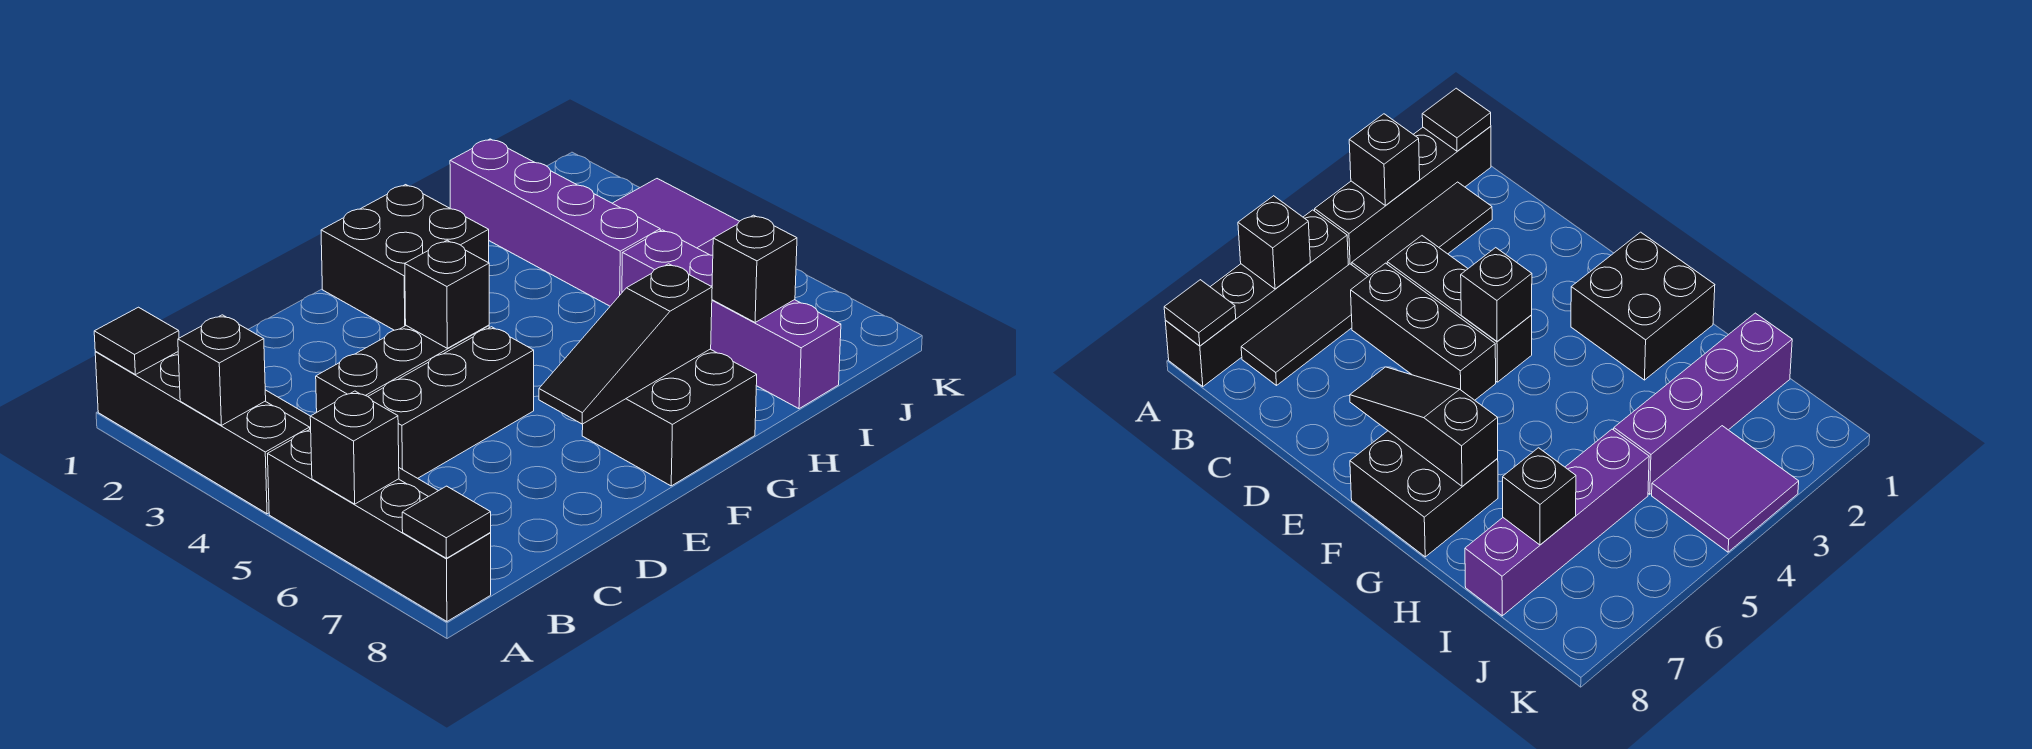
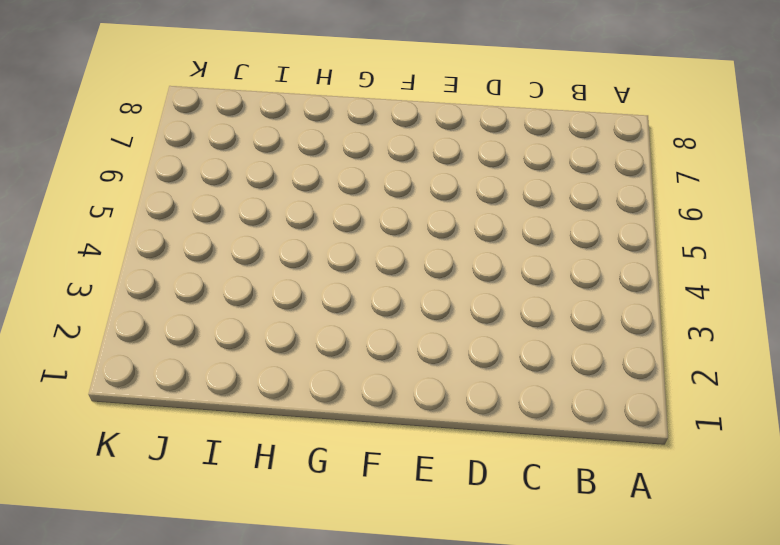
none -> black 1x4 brick [95,352,310,514]
none -> black 1x4 brick [268,429,491,621]
none -> black 1x3 tile [1352,182,1492,277]

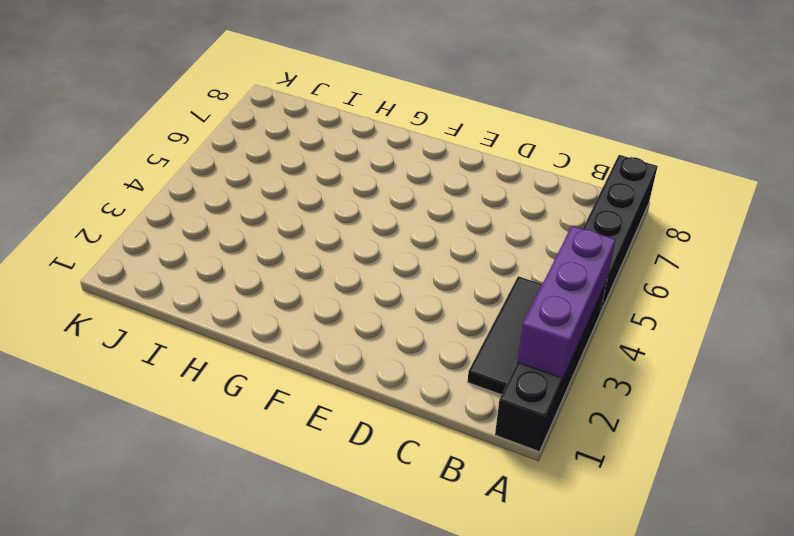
purple 1x3 brick [517,226,616,378] -> black 1x1 brick [178,315,266,425]
none -> black 1x3 tile [1241,264,1367,385]
none -> black 1x3 brick [316,325,489,412]
none -> black 1x3 brick [368,327,534,478]

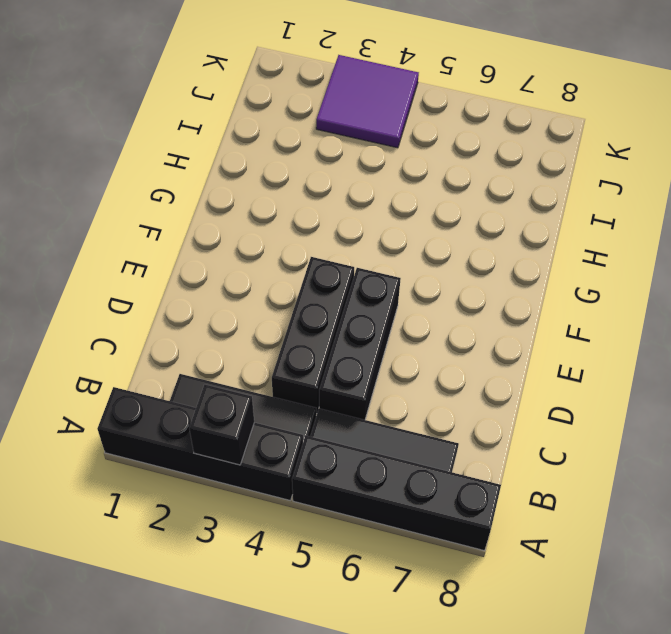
none -> black 2x2 brick [321,185,489,330]
none -> black 2x2 brick [582,349,757,486]
none -> purple 1x4 brick [450,139,660,306]

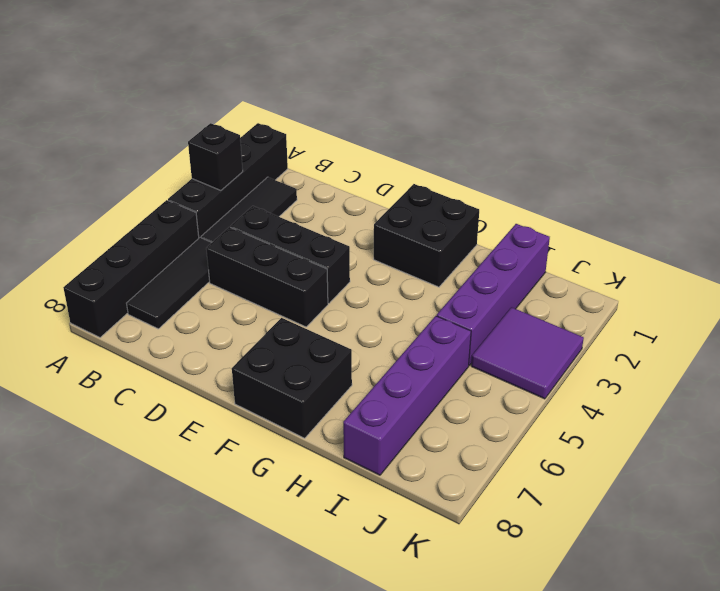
none -> black 1x1 tile [94,307,179,375]
none -> black 1x1 brick [310,391,399,504]
none -> black 1x1 tile [402,486,491,558]

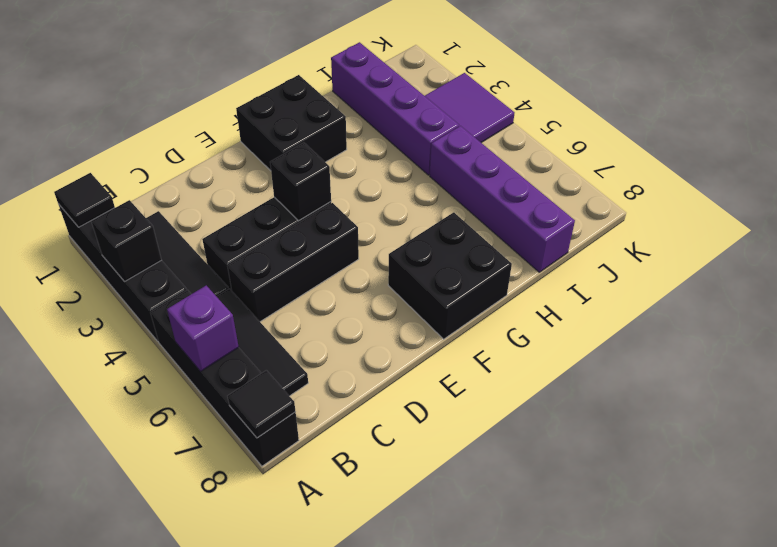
purple 1x1 brick [167,286,239,371] -> black 1x1 brick [310,391,399,504]
none -> black 1x3 slope [539,264,712,424]
none -> black 1x1 brick [712,215,797,322]

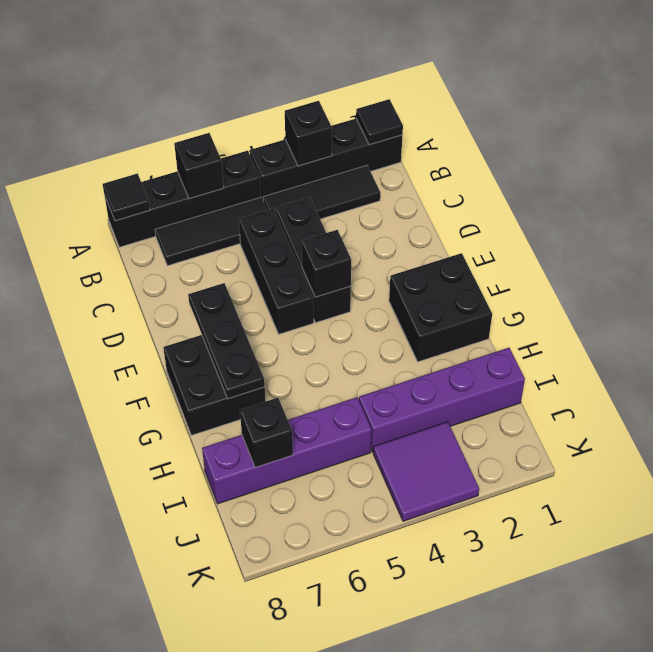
black 1x3 plate [188,283,265,399] -> black 1x3 slope [539,264,712,424]

